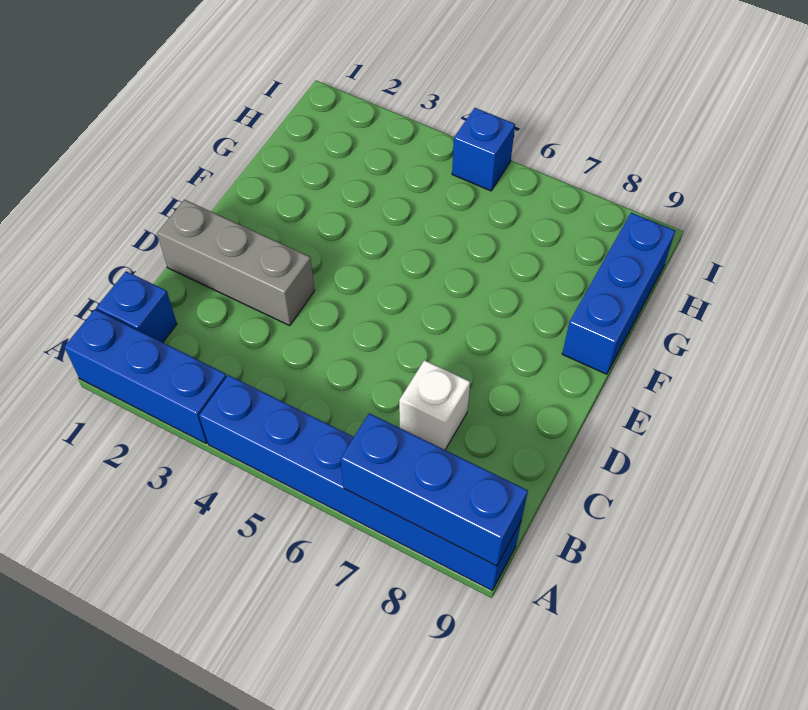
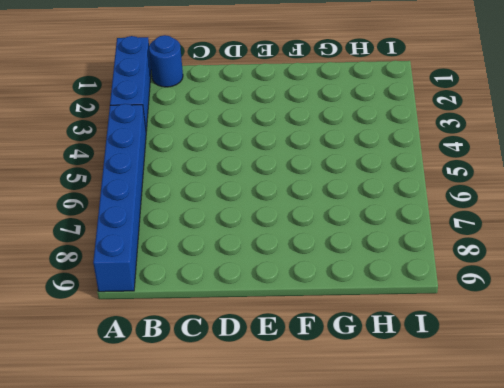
blue 1x1 round brick [149,35,183,87] -> blue 1x1 brick [97,271,177,342]
none -> white 1x1 brick [399,360,470,450]
none -> grey 1x3 brick [157,200,314,326]

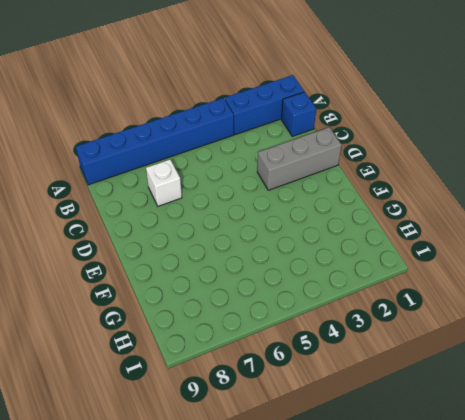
none -> blue 1x3 brick [562,213,675,374]
none -> blue 1x1 brick [452,108,515,191]

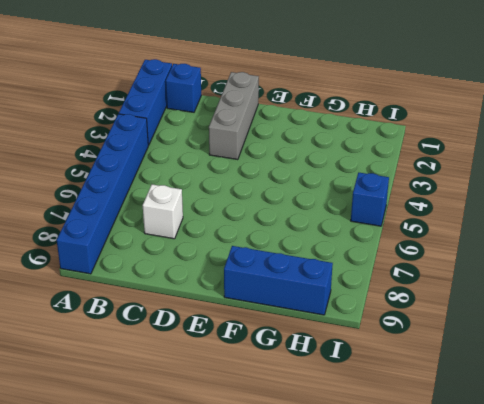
none -> blue 1x3 brick [341,413,528,566]

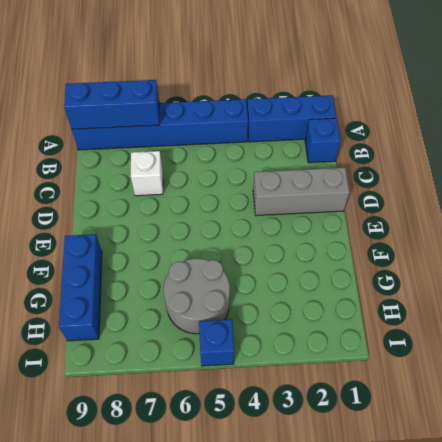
grey 2x2 round brick [164,258,230,334] -> none

